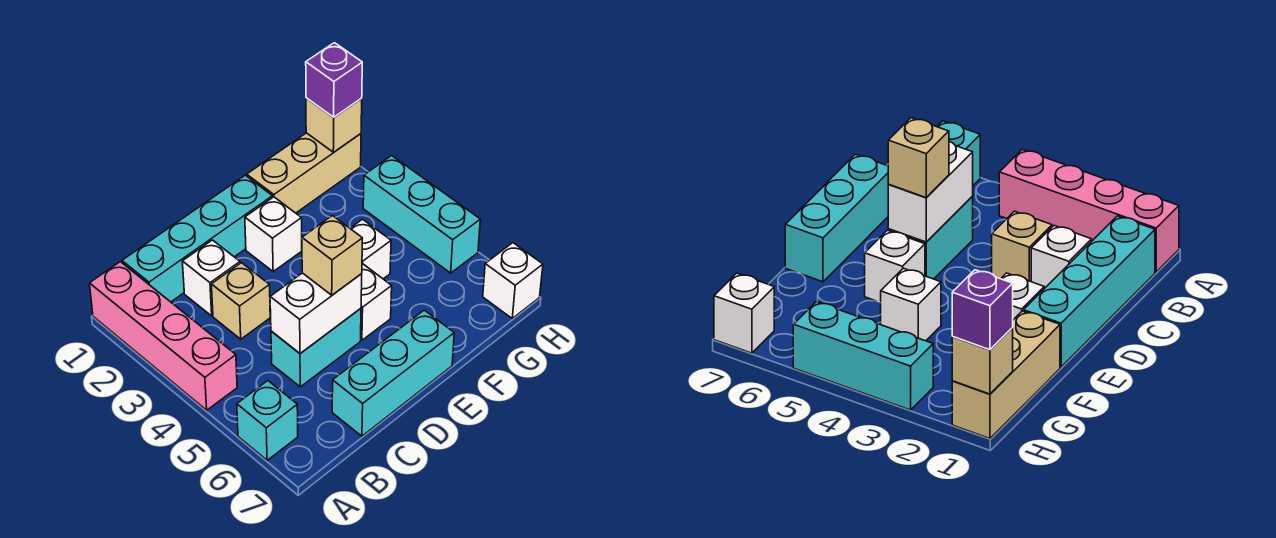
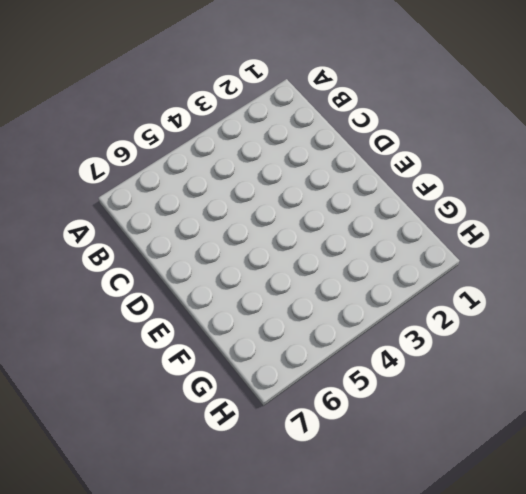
none -> pink 1x4 brick [90,262,237,410]
none -> cyan 1x1 brick [237,381,298,460]
none -> cyan 1x4 brick [122,175,273,302]

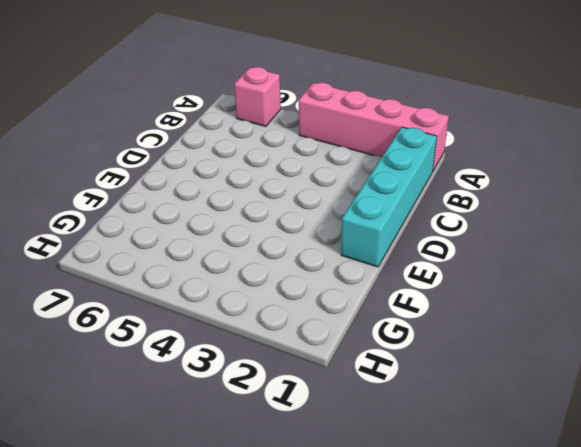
pink 1x1 brick [234,67,281,126] -> cyan 1x1 brick [237,381,298,460]
none -> white 1x1 brick [182,240,240,316]
none -> tan 1x1 brick [211,263,270,339]
none -> cyan 1x2 brick [271,308,361,387]

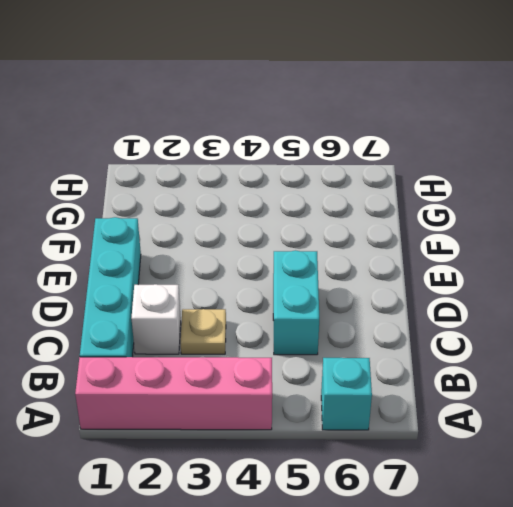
tan 1x1 plate [181,309,226,354] -> tan 1x1 brick [211,263,270,339]
none -> cyan 1x3 brick [332,310,454,436]
none -> white 1x1 brick [245,197,302,271]
none -> white 1x1 brick [361,264,392,340]

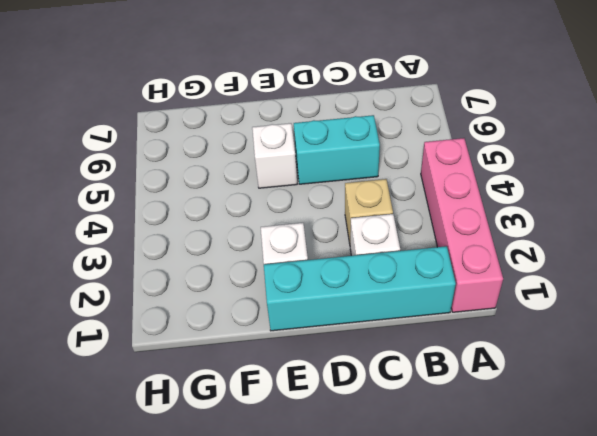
none -> cyan 1x1 brick [237,381,298,460]
none -> cyan 1x3 brick [332,310,454,436]
none -> tan 1x3 brick [247,133,361,213]

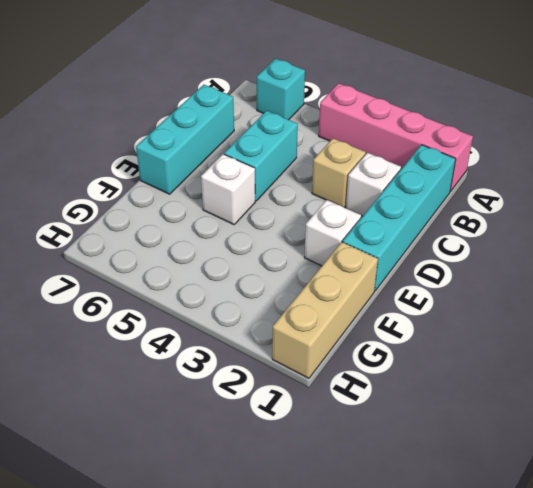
none -> white 1x1 brick [350,219,391,279]
none -> cyan 1x3 brick [363,156,480,273]
none -> white 1x1 brick [483,243,543,318]

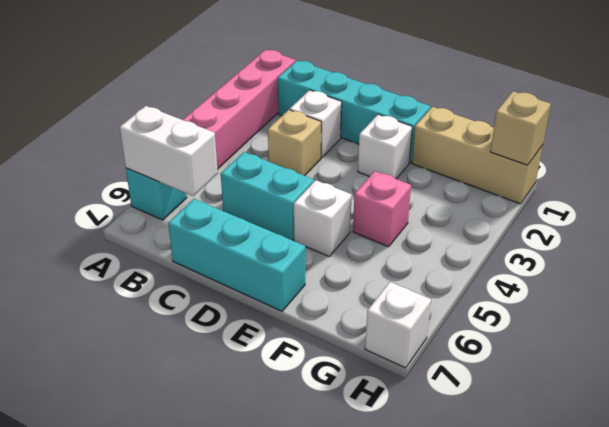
white 1x2 brick [120,106,218,196] -> white 1x2 brick moved to [270,273,362,353]
pink 1x1 brick [353,171,411,247] -> white 1x1 brick [350,219,391,279]
none -> cyan 1x3 brick [363,156,480,273]
none -> tan 1x1 brick [302,216,363,295]
none -> purple 1x1 brick [306,43,362,117]

